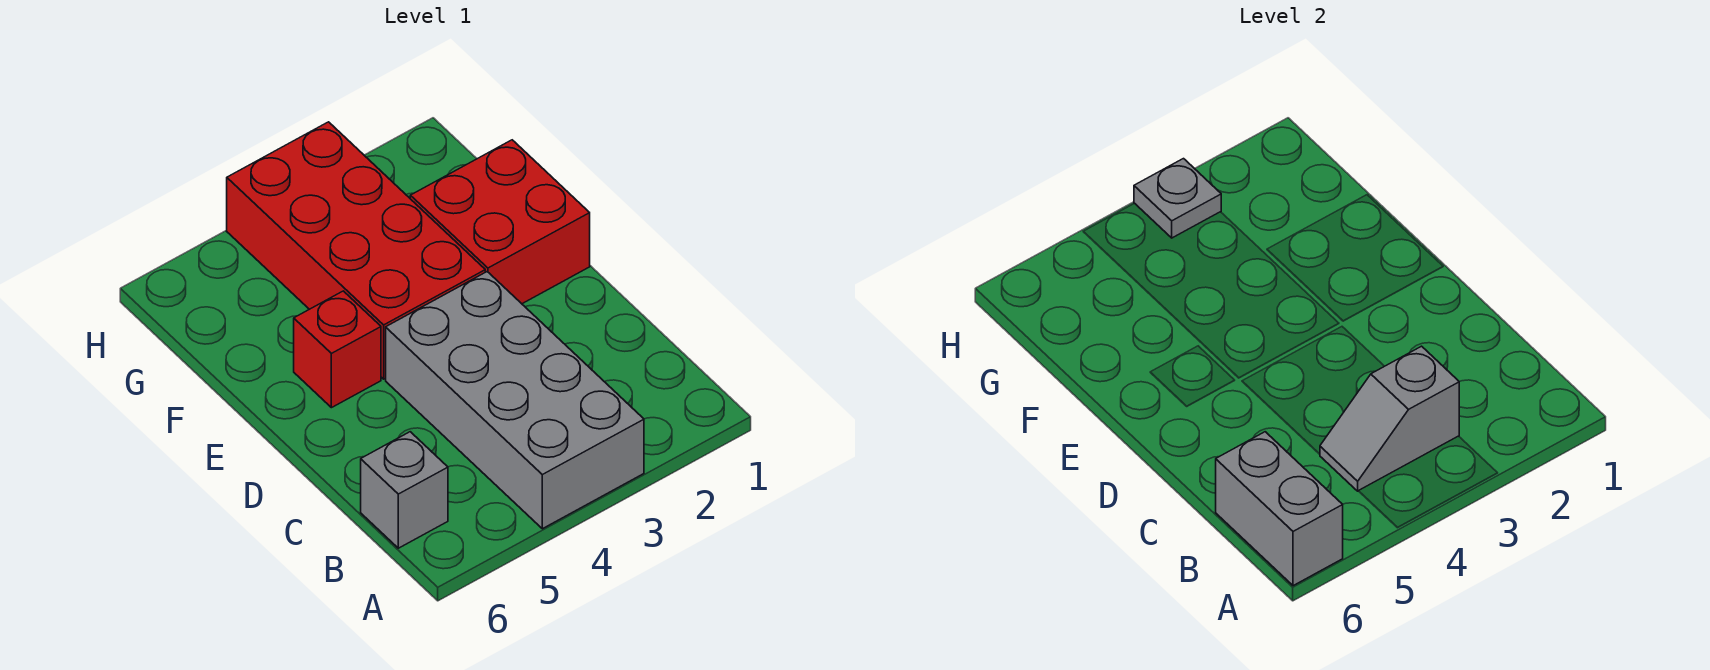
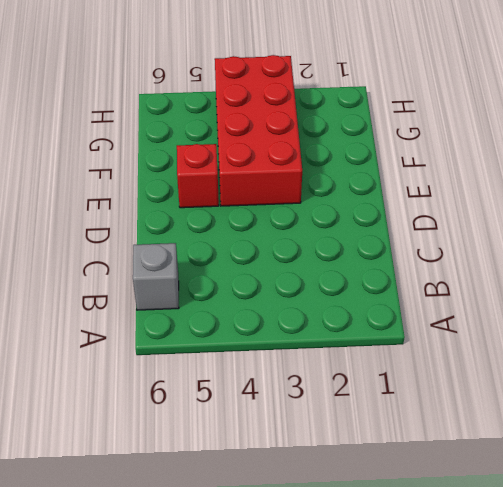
none -> grey 2x4 brick [386,272,644,529]
none -> red 2x2 brick [410,140,590,304]

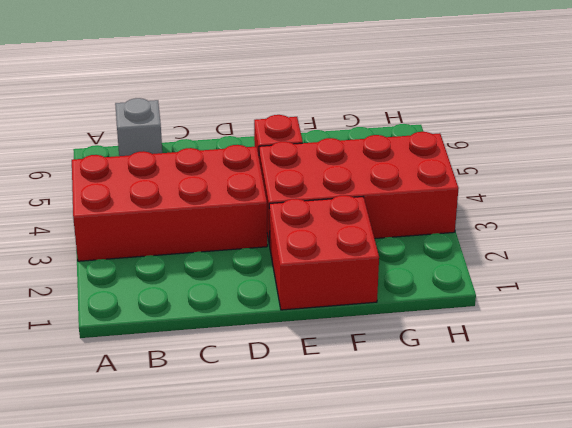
red 2x4 brick [72,145,267,261] -> grey 2x4 brick [386,272,644,529]
none -> grey 1x2 brick [1216,432,1343,586]
none -> grey 1x2 slope [1320,346,1459,491]

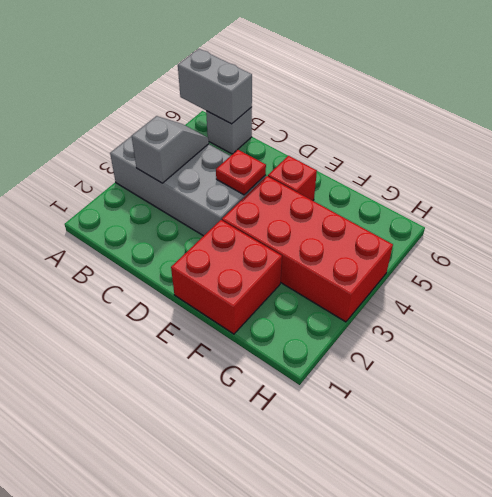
red 1x1 plate [216,150,266,195] -> none
none -> grey 1x1 plate [1134,159,1221,238]

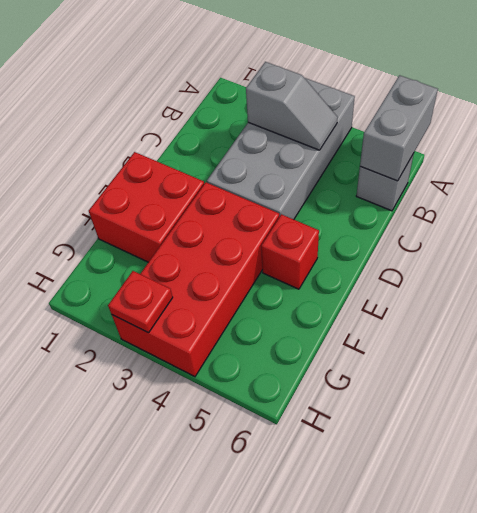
red 1x1 plate [108,271,173,333] -> grey 1x1 plate [1134,159,1221,238]

